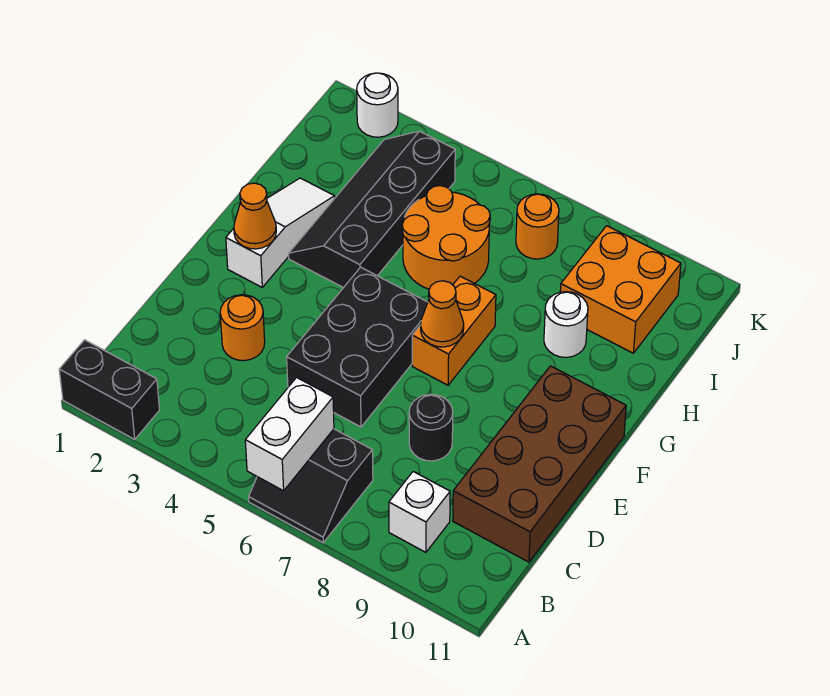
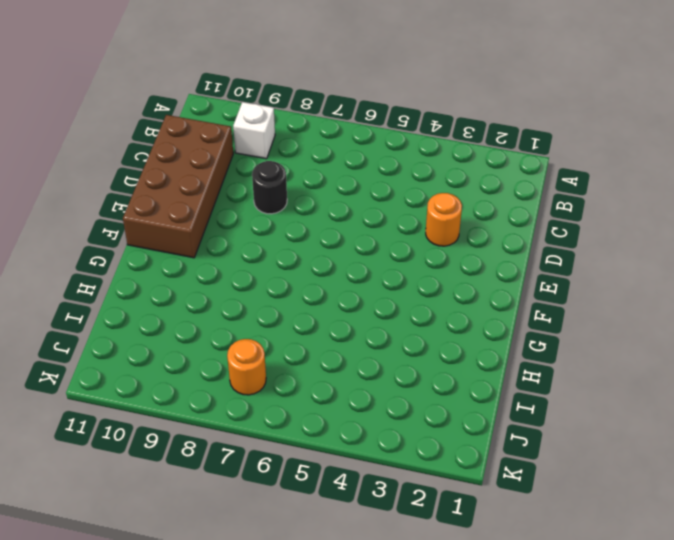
none -> black 1x2 brick [59,340,160,439]
none -> black 2x2 slope [249,429,373,543]
none -> black 2x3 brick [287,267,428,427]

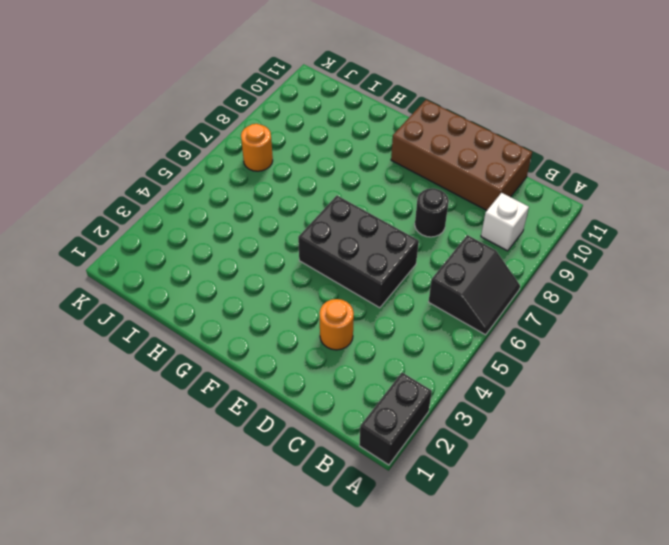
none -> white 1x3 slope [226,178,335,287]
none -> orange 1x2 brick [412,276,496,385]
none -> black 2x4 slope [289,131,455,288]

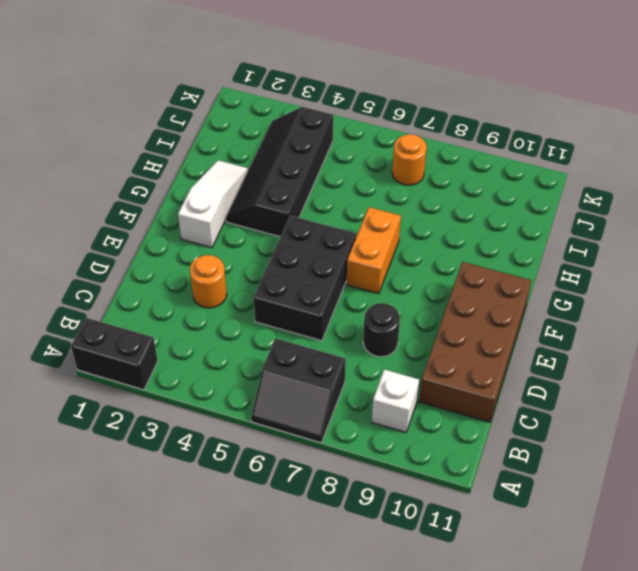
none -> orange 2x2 round brick [402,186,490,289]
none -> white 1x1 round brick [544,292,588,357]
none -> orange 2x2 brick [560,226,681,353]

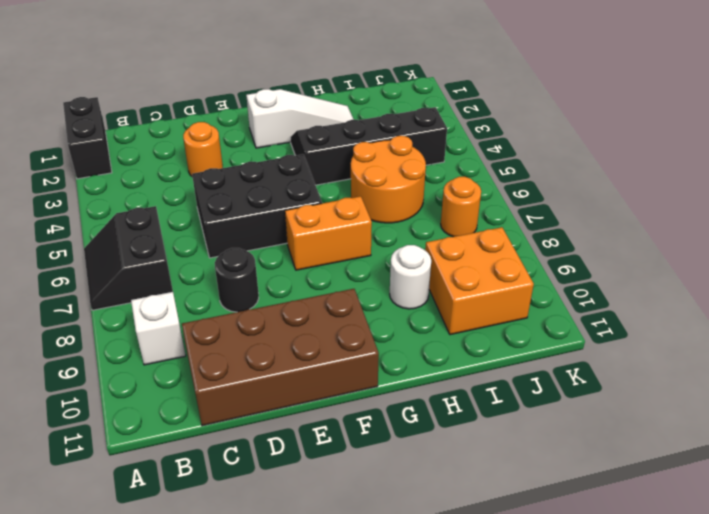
none -> white 1x1 round brick [357,73,398,137]
none -> white 1x2 brick [245,378,334,491]
none -> orange 1x1 cone [234,183,276,249]

